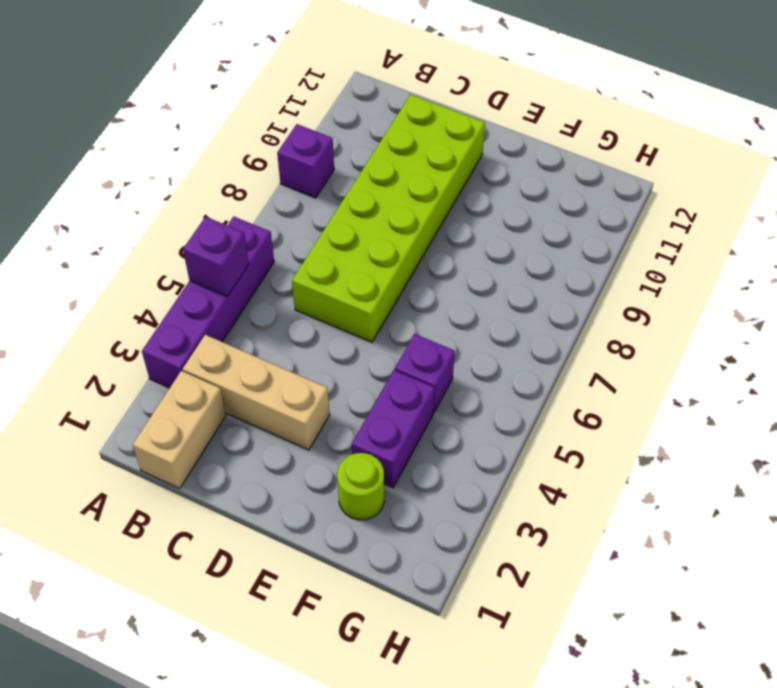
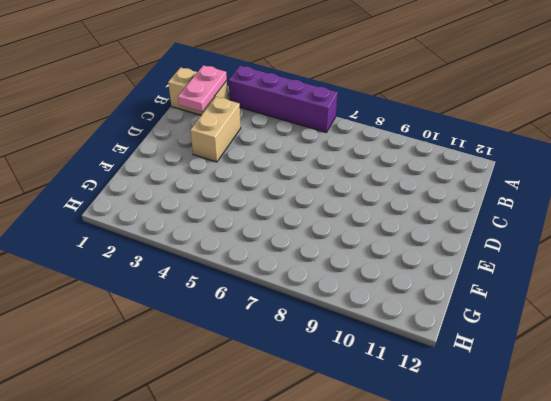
pink 1x2 plate [178,65,227,111] -> none
tan 1x2 brick [190,97,241,162] -> tan 1x3 brick [182,335,330,450]
none -> purple 1x1 brick [277,124,334,198]
none -> lime 2x6 brick [292,95,485,342]

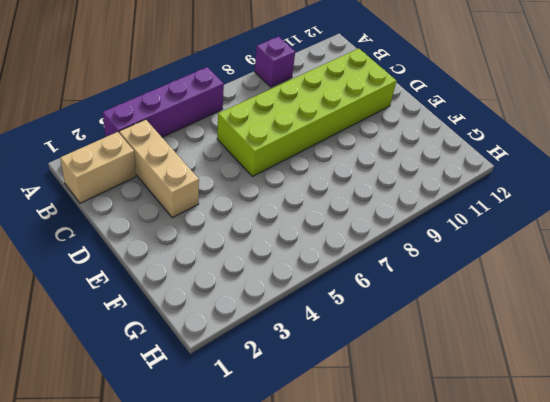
none -> lime 1x1 round brick [337,453,384,520]
none -> purple 1x2 brick [352,370,435,488]

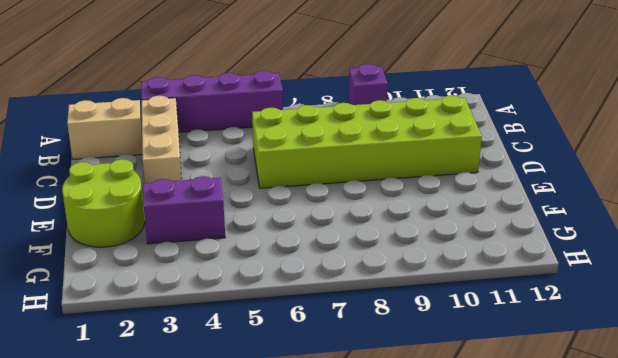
lime 2x2 round brick [62,159,145,247] -> lime 1x1 round brick [337,453,384,520]
none -> purple 1x1 brick [395,334,455,413]
none -> purple 1x1 brick [183,217,249,296]

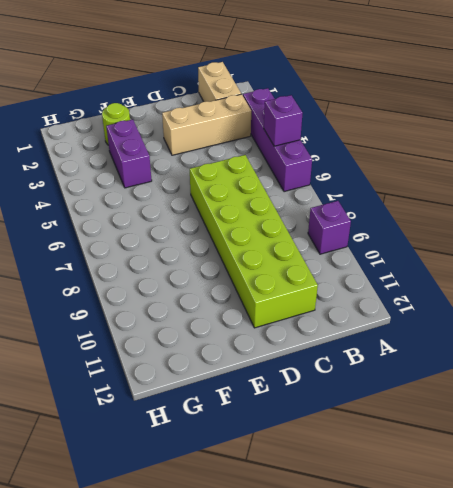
none -> purple 1x1 brick [395,334,455,413]

